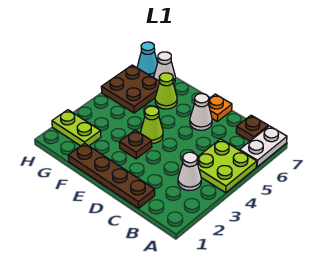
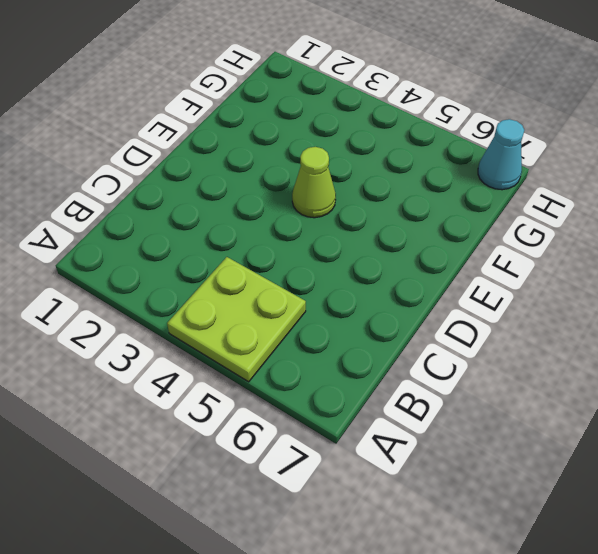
none -> white 1x2 plate [240,126,287,167]
none -> white 1x1 cone [178,152,201,191]
none -> brown 1x1 plate [236,115,268,141]

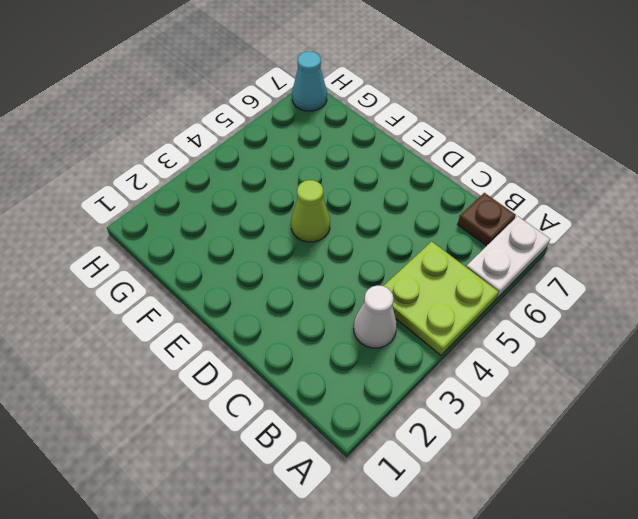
none -> brown 1x4 plate [68,143,155,208]
none -> white 1x1 cone [190,94,212,130]
none -> orange 1x1 plate [208,94,232,121]

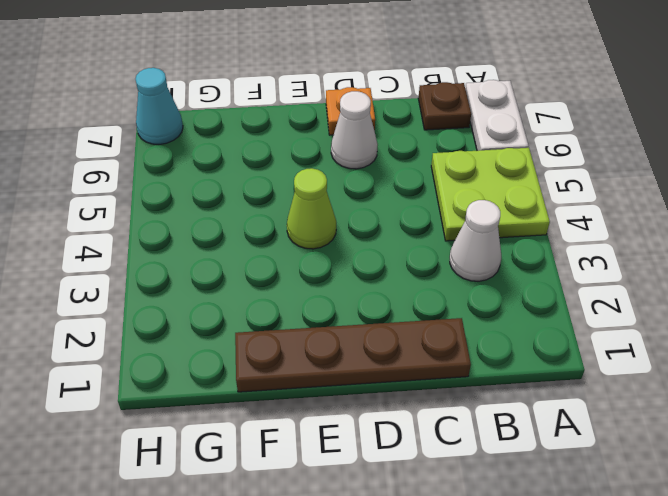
none -> brown 1x1 plate [119,130,152,159]
none -> lime 1x1 cone [155,73,177,109]
none -> lime 1x2 plate [52,110,101,146]

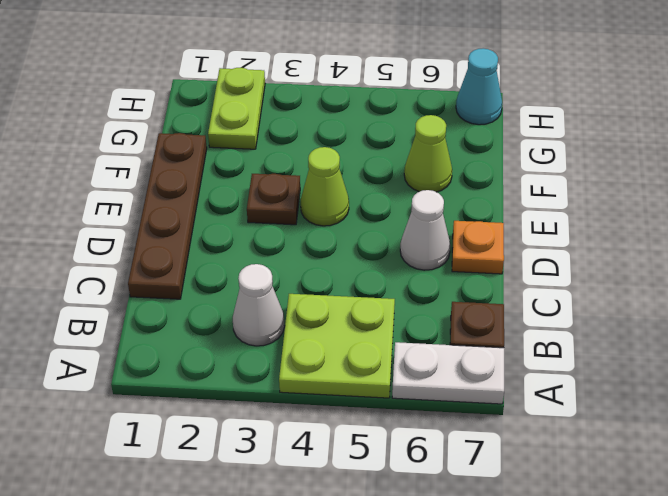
none -> brown 2x2 plate [101,65,160,113]
none -> white 1x1 cone [154,52,175,84]

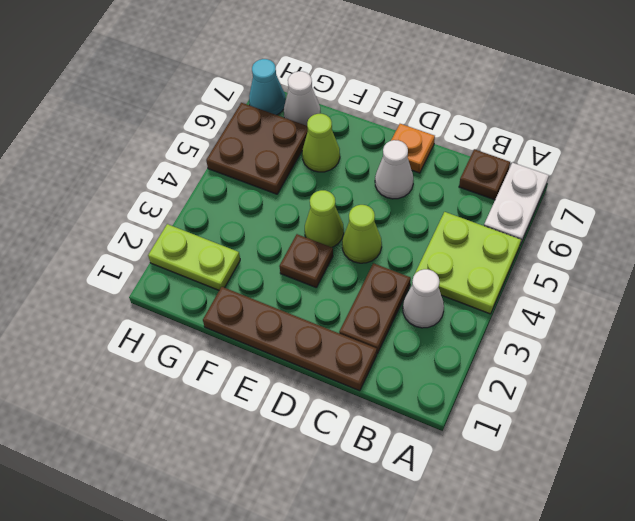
brown 1x2 plate [339,263,411,354] -> none
lime 1x1 cone [342,205,382,263] -> none

